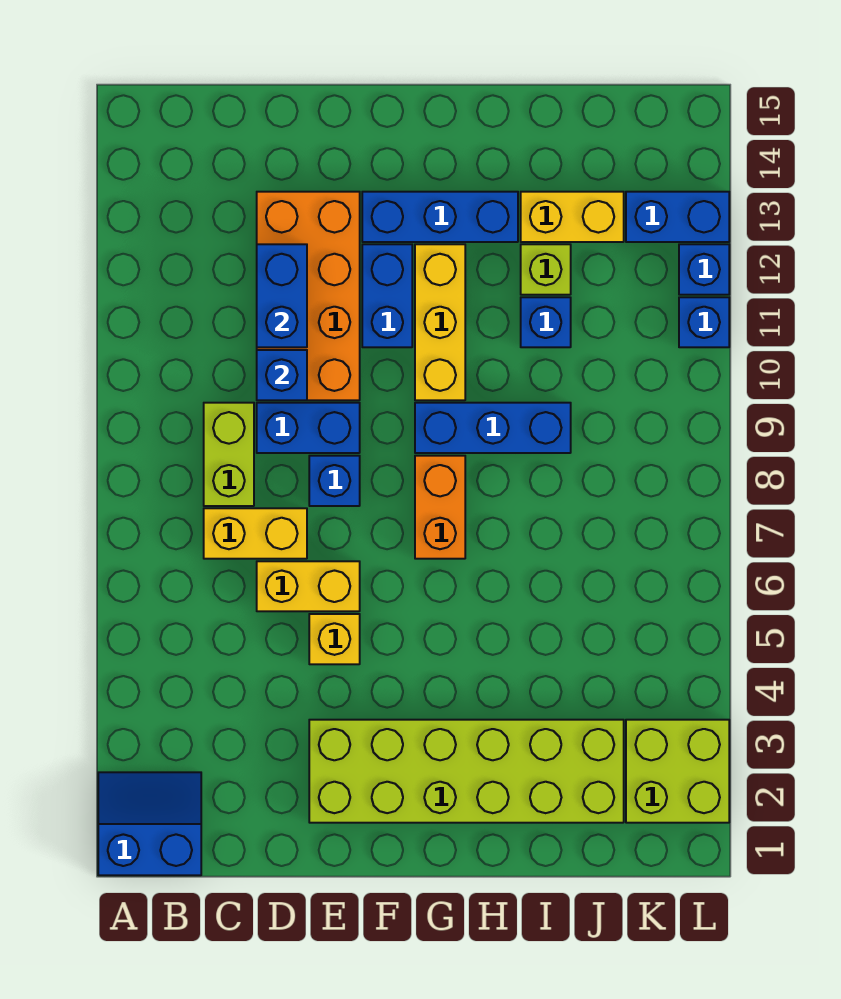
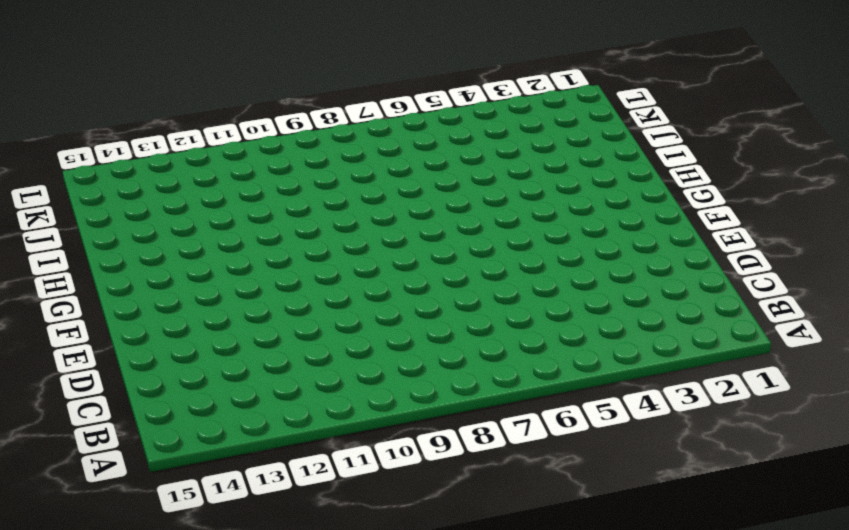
none -> blue 2x2 slope [98,772,201,875]
none -> yellow 1x2 brick [204,508,307,559]
none -> lime 1x2 brick [204,403,254,506]

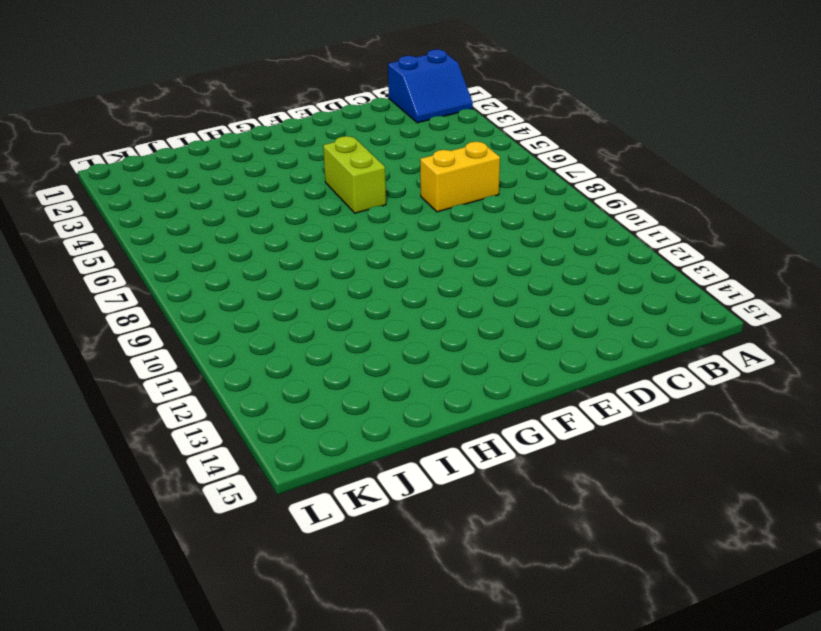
lime 1x2 brick [323,136,386,213] -> lime 1x2 brick moved to [204,403,254,506]
none -> yellow 1x2 brick [257,561,360,611]
none -> blue 1x2 brick [257,403,360,453]
none -> orange 2x4 brick [257,192,360,400]

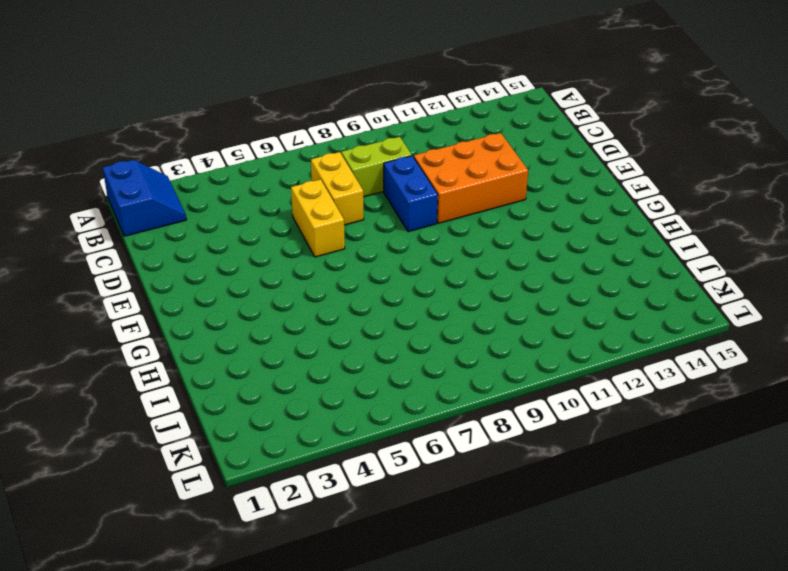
orange 2x3 brick [414,133,528,223] -> orange 2x4 brick [257,192,360,400]
none -> lime 2x6 brick [309,720,624,823]
none -> yellow 1x1 brick [309,614,360,664]
none -> blue 1x1 brick [309,456,360,506]

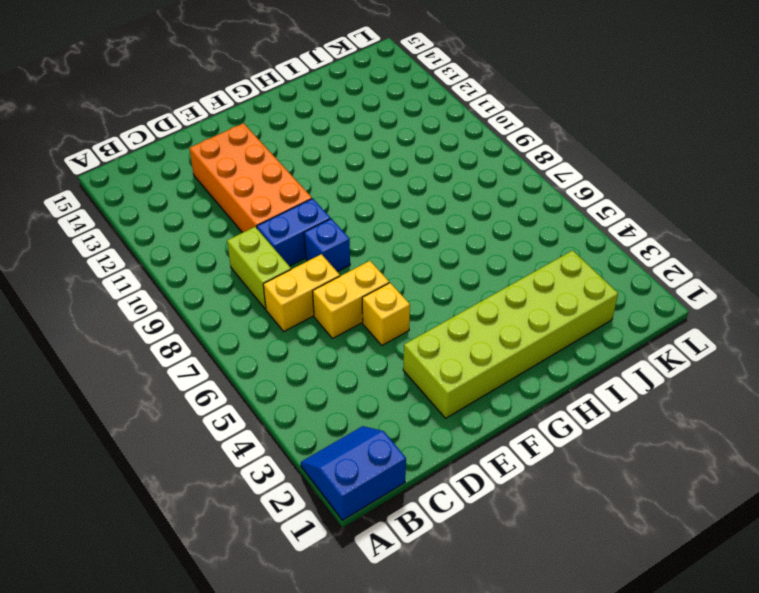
none -> blue 1x2 brick [362,244,412,347]
none -> blue 1x3 brick [362,192,518,242]
none -> orange 1x2 brick [415,456,465,559]

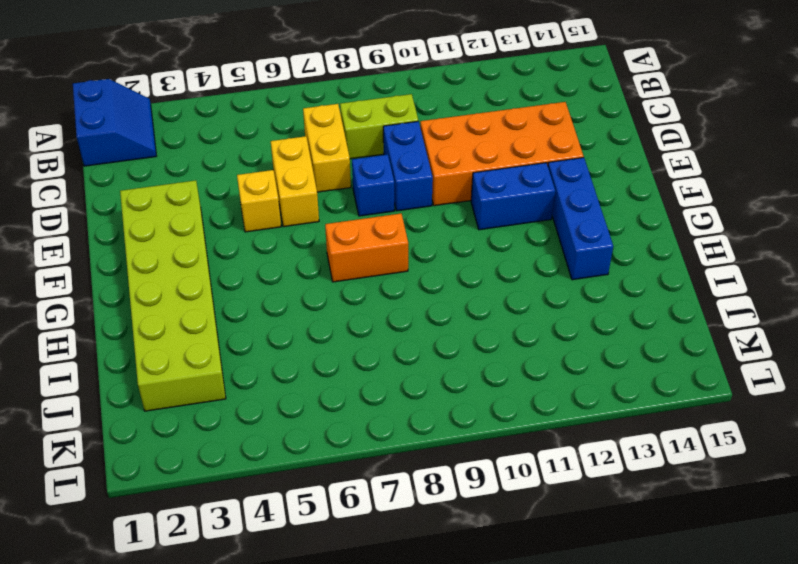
none -> blue 1x3 brick [415,403,571,453]
none -> yellow 1x3 brick [415,244,465,400]
none -> blue 1x1 brick [521,297,571,347]

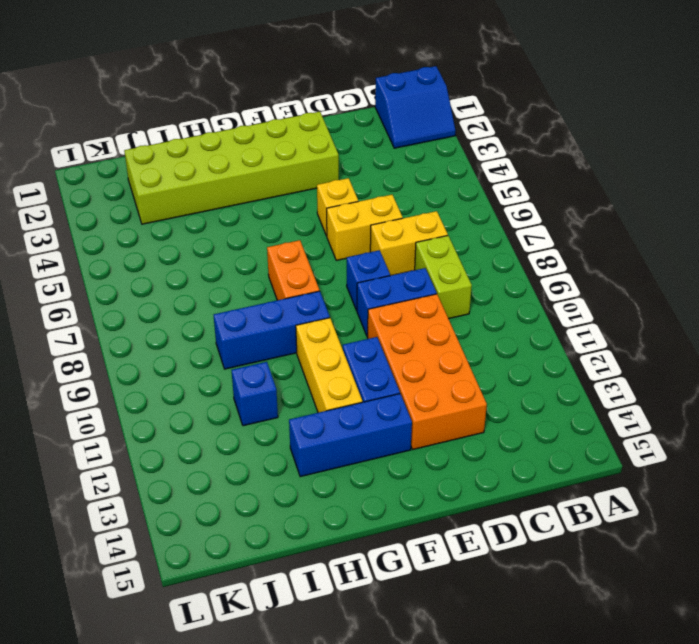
none -> lime 1x1 brick [521,244,571,295]
none -> yellow 1x2 brick [521,192,624,242]
none -> lime 2x2 brick [626,720,729,823]

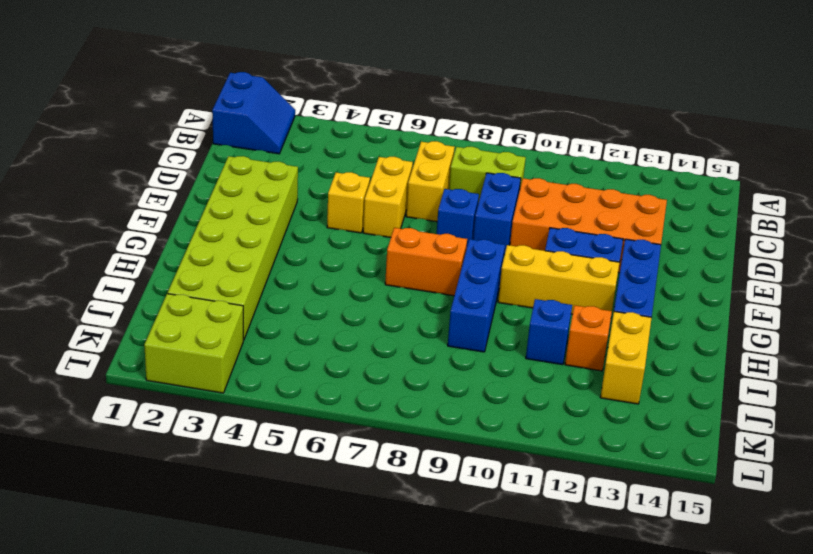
orange 1x1 brick [565,305,612,371] -> lime 1x1 brick [521,244,571,295]
none -> blue 1x2 brick [626,192,729,242]
none -> blue 1x1 brick [679,297,729,347]
none -> blue 1x1 brick [679,244,729,295]

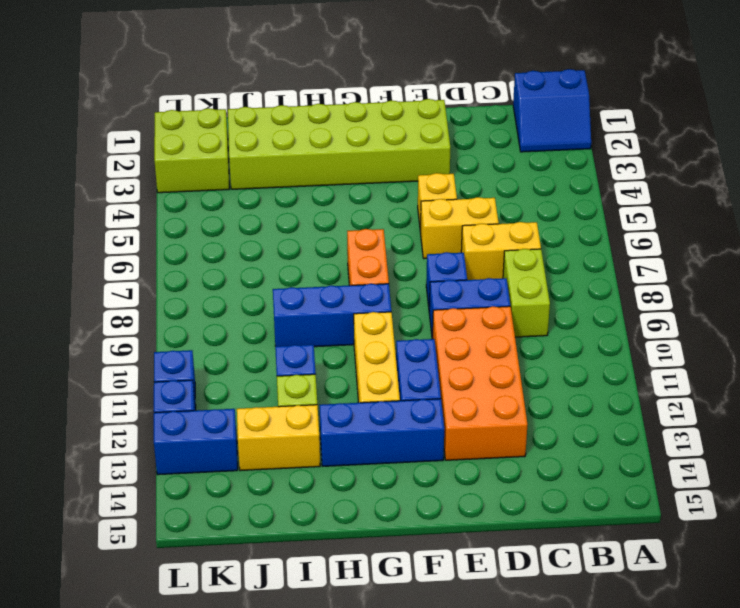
none -> blue 1x1 brick [257,350,307,400]
none -> blue 1x2 brick [257,244,307,347]

